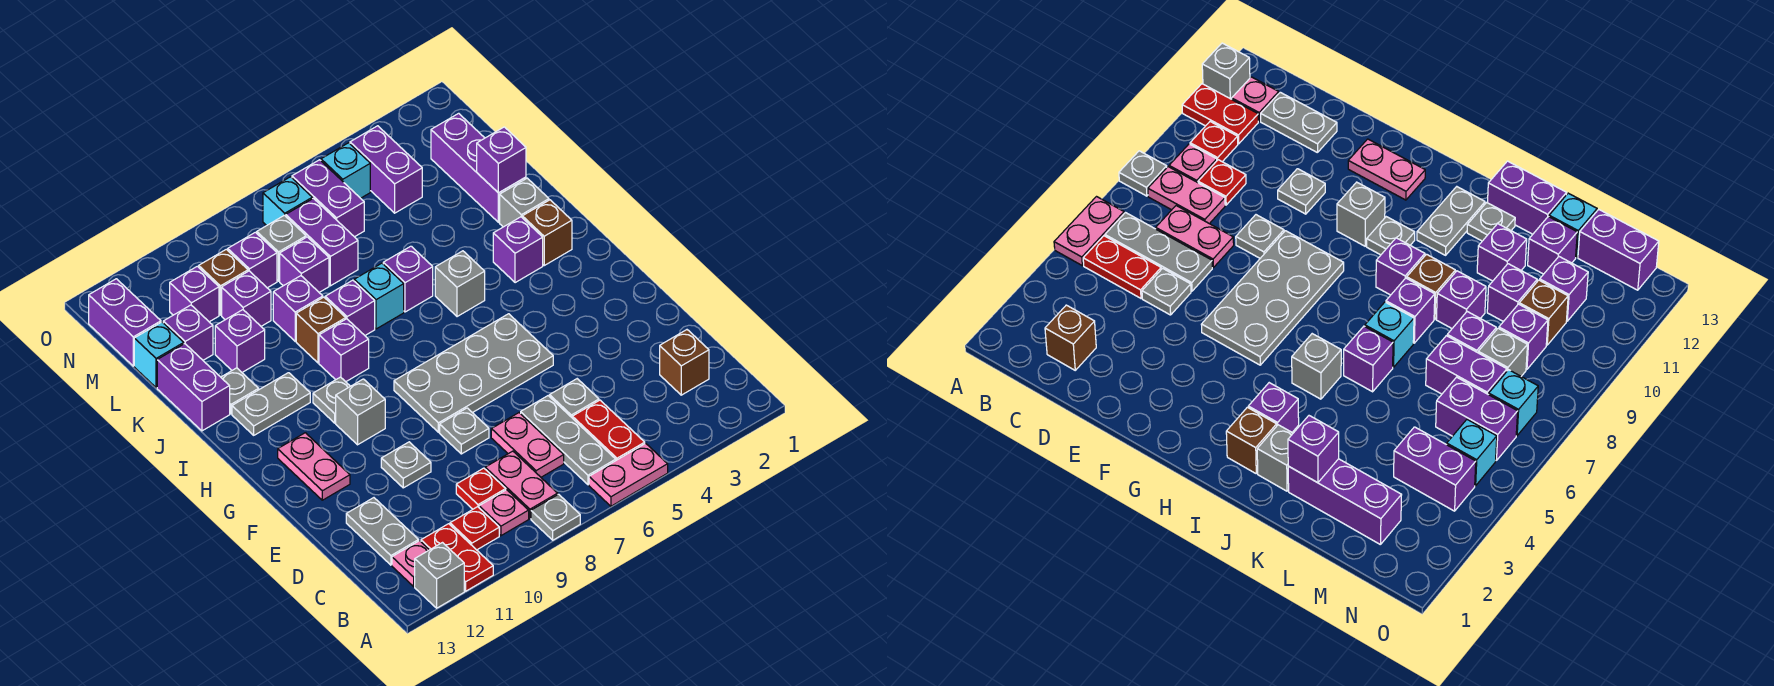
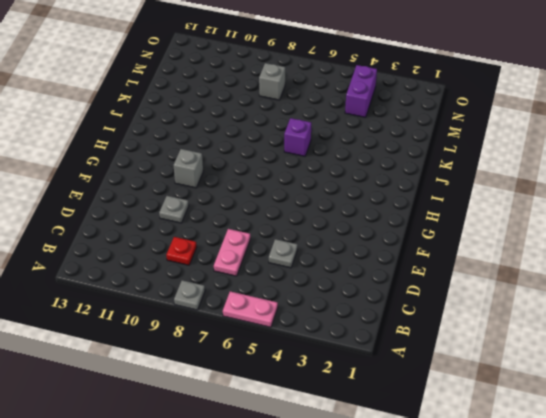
none -> red 1x2 plate [421,524,493,591]
none -> grey 1x1 brick [415,543,464,608]
none -> red 1x2 plate [572,400,645,460]
none -> grey 1x3 plate [521,396,616,485]

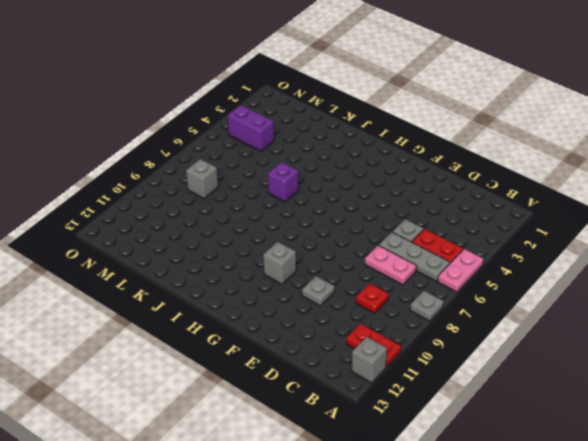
none -> pink 1x2 plate [485,451,558,519]
none -> pink 1x1 plate [479,490,529,536]
none -> red 1x1 plate [450,507,499,550]
none -> pink 1x1 plate [392,541,429,587]

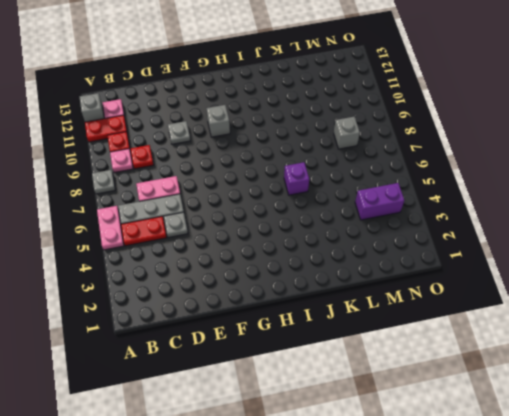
none -> pink 1x2 plate [485,451,558,519]
none -> brown 1x1 brick [660,330,709,395]
none -> grey 1x2 plate [346,498,419,565]
none -> grey 1x1 plate [440,408,489,454]

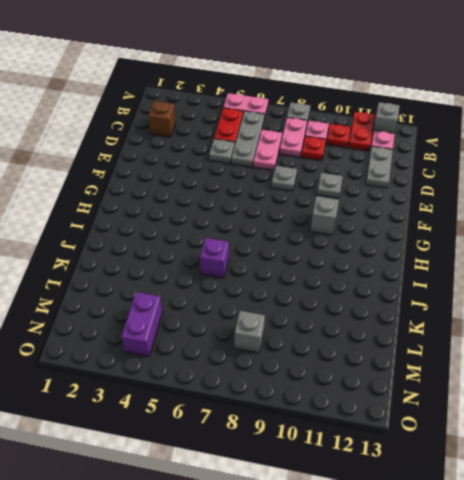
none -> grey 2x4 plate [394,314,553,432]
none -> pink 1x2 plate [278,433,350,500]
none -> grey 1x1 plate [313,377,350,423]
none -> brown 1x1 brick [522,200,572,265]

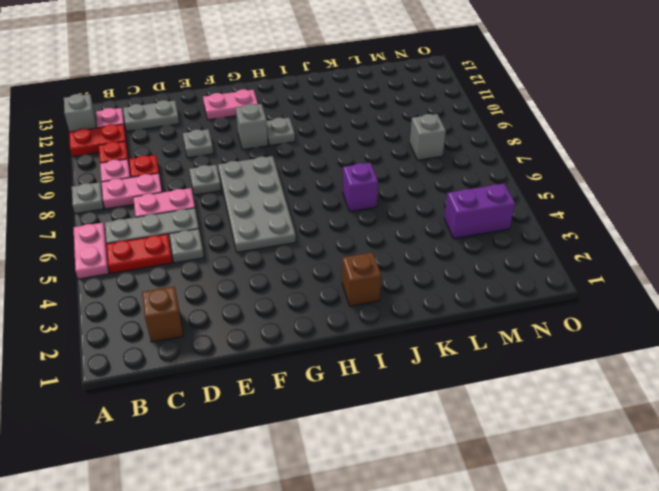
none -> purple 1x1 brick [493,217,543,283]
none -> grey 1x1 brick [435,251,485,317]
none -> purple 1x1 brick [319,319,369,382]
none -> grey 1x2 plate [232,373,310,435]

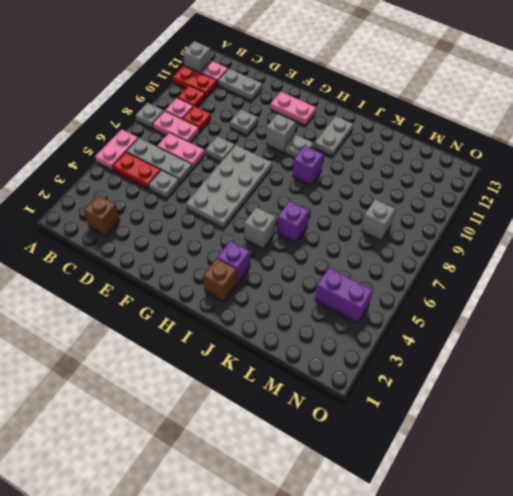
none -> grey 1x1 brick [500,178,549,227]
none -> cyan 1x1 brick [354,263,404,329]
none -> purple 1x1 brick [325,280,375,335]
none -> brown 1x1 brick [296,297,346,363]

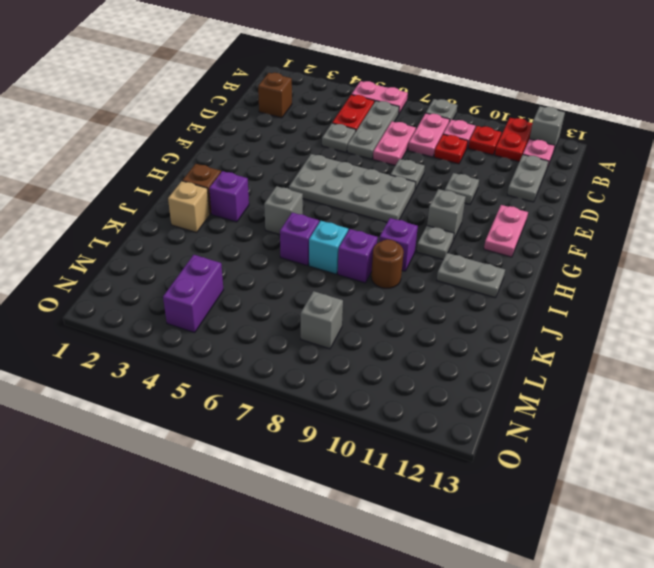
tan 1x1 brick [168,181,210,232] -> grey 1x1 brick [500,178,549,227]
brown 1x1 round brick [371,239,404,288] -> brown 1x1 brick [296,297,346,363]
none -> grey 1x1 plate [221,368,259,414]
none -> purple 1x2 brick [157,344,230,431]
none -> purple 1x3 brick [431,113,526,222]
none -> purple 1x1 brick [273,276,323,341]

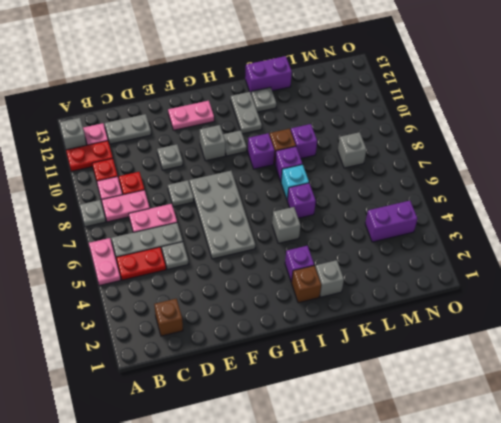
none -> purple 1x3 brick [431,113,526,222]
none -> purple 1x1 brick [215,310,265,372]
none -> purple 1x2 brick [286,198,358,286]
none -> purple 1x1 brick [280,237,329,292]

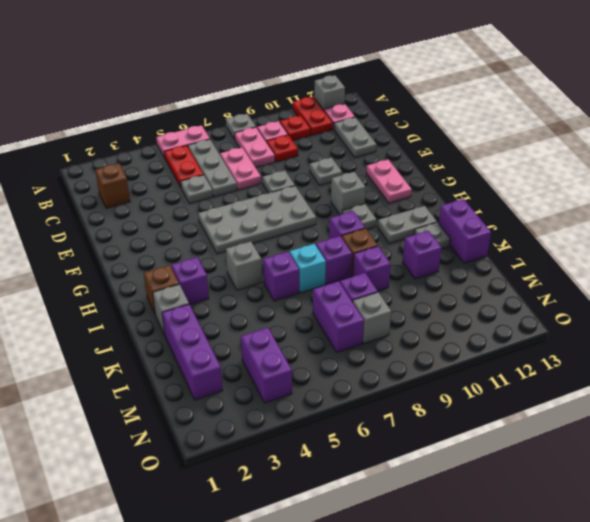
none -> purple 1x1 brick [222,271,271,326]
none -> purple 1x1 brick [163,305,213,360]
none -> cyan 1x1 brick [134,322,184,388]
none -> purple 1x2 brick [292,160,364,237]

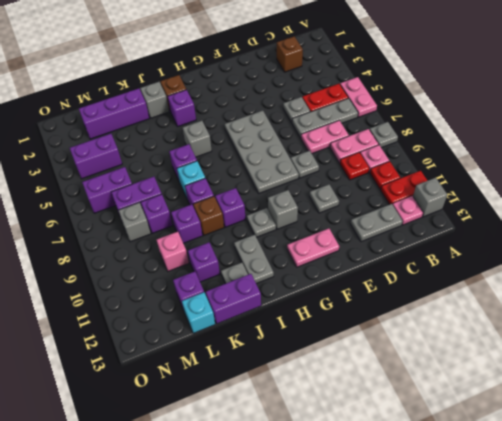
pink 1x1 brick [157,232,189,271] -> purple 1x1 brick [222,271,271,326]
none -> purple 1x1 brick [228,232,277,288]
none -> brown 1x1 brick [199,249,248,315]
none -> purple 1x1 brick [170,266,219,322]
none -> purple 1x2 brick [89,279,161,366]

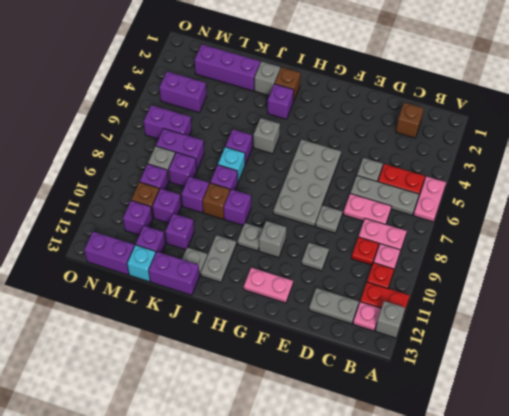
none -> grey 1x1 plate [531,494,580,540]
none -> cyan 1x1 brick [321,143,370,198]
none -> cyan 1x1 brick [263,177,312,226]
none -> purple 1x1 brick [477,127,526,193]

